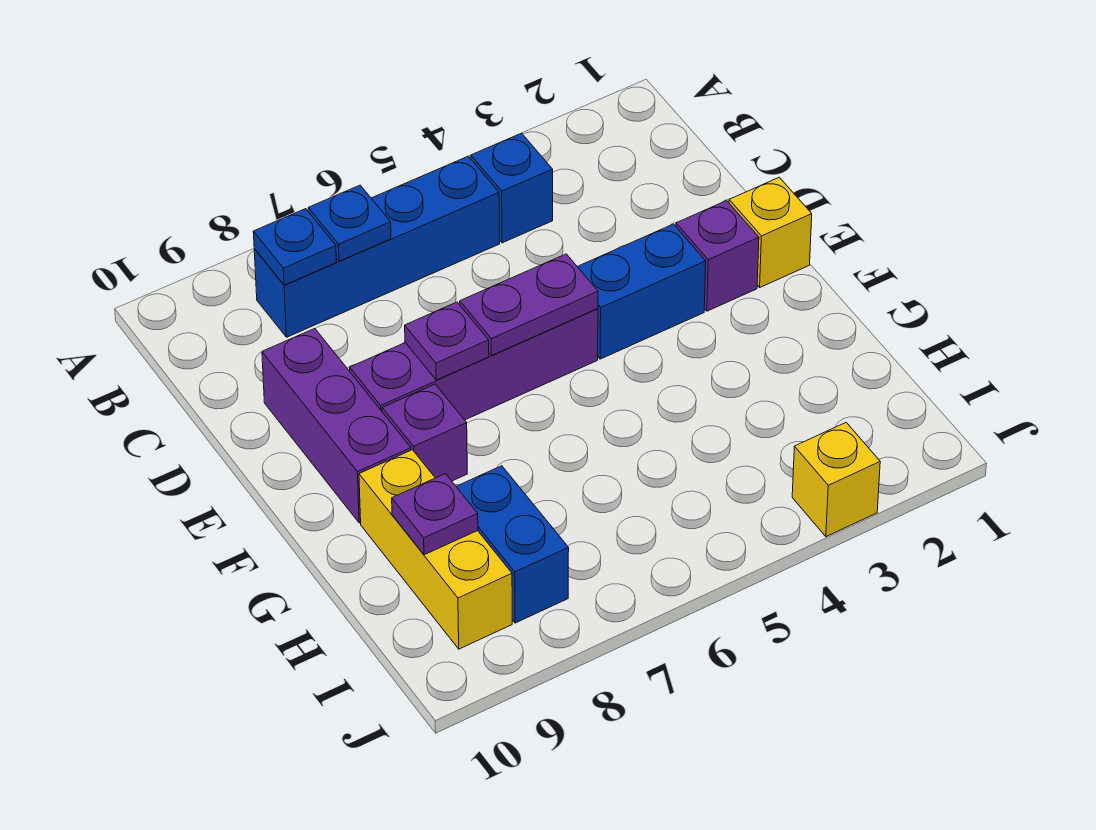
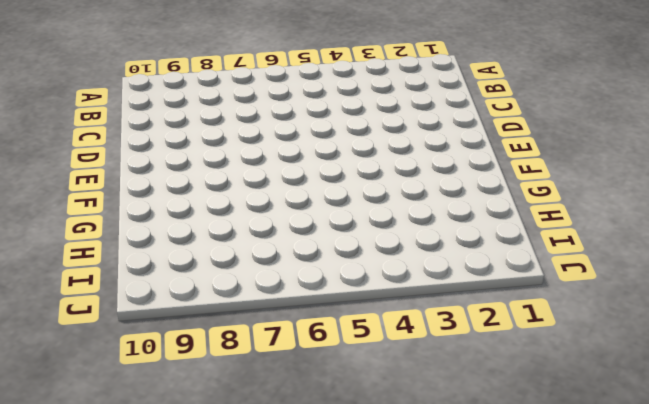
none -> blue 1x1 brick [471,133,553,243]
none -> blue 1x4 brick [254,156,500,337]
none -> purple 1x3 brick [262,329,411,523]

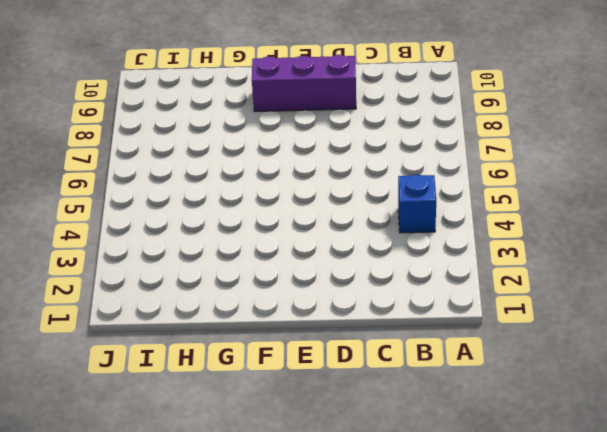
none -> blue 1x4 brick [254,156,500,337]
none -> yellow 1x1 brick [729,177,812,287]
none -> purple 1x1 brick [676,201,759,311]

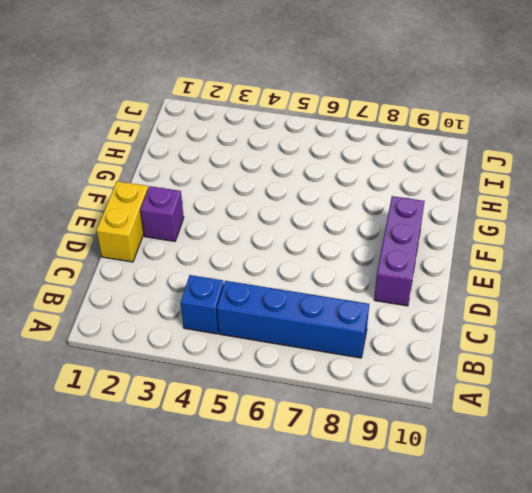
yellow 1x2 brick [96,181,148,262] -> yellow 1x1 brick [729,177,812,287]
none -> blue 1x2 brick [577,224,706,359]
none -> purple 1x4 brick [350,309,598,420]
none -> purple 1x1 brick [382,384,467,481]

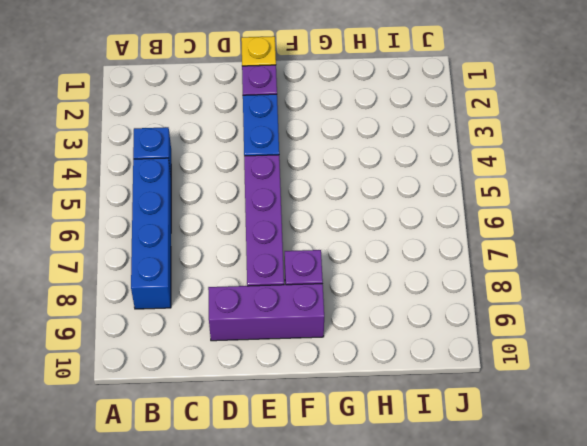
none -> yellow 1x3 brick [359,450,512,649]
none -> blue 1x2 brick [456,466,569,623]
none -> yellow 1x1 brick [792,423,880,537]

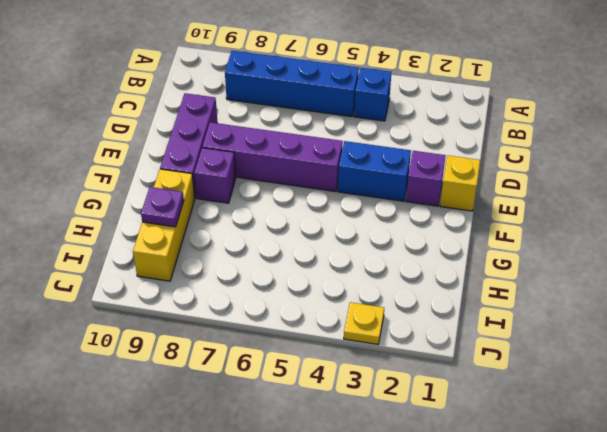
yellow 1x1 plate [344,302,384,344] -> yellow 1x1 brick [792,423,880,537]
none -> blue 1x2 brick [456,466,569,623]
none -> blue 1x1 plate [308,185,391,261]
none -> blue 1x1 plate [253,209,336,285]

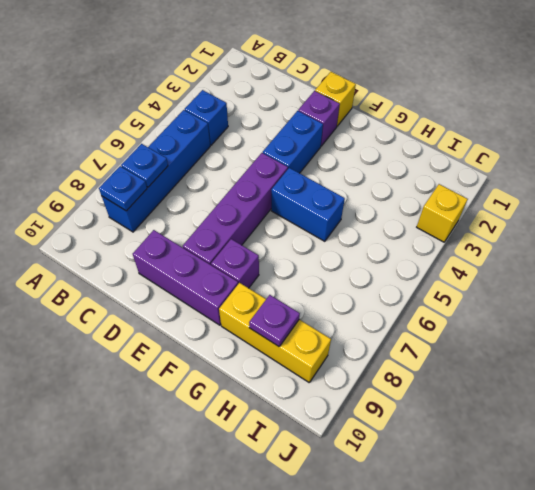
blue 1x2 brick [271,168,345,241] -> blue 1x2 brick moved to [456,466,569,623]
none -> purple 1x2 plate [460,254,598,356]
none -> purple 1x1 plate [405,302,489,380]

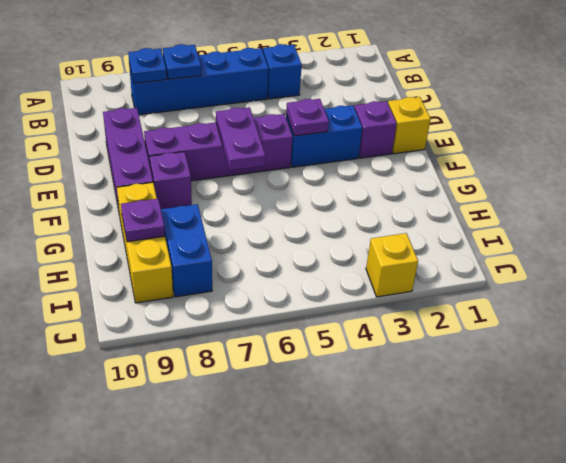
purple 1x1 plate [286,99,329,136] -> purple 1x1 plate moved to [405,302,489,380]
purple 1x2 plate [216,107,265,170] -> purple 1x2 plate turned to [460,254,598,356]

